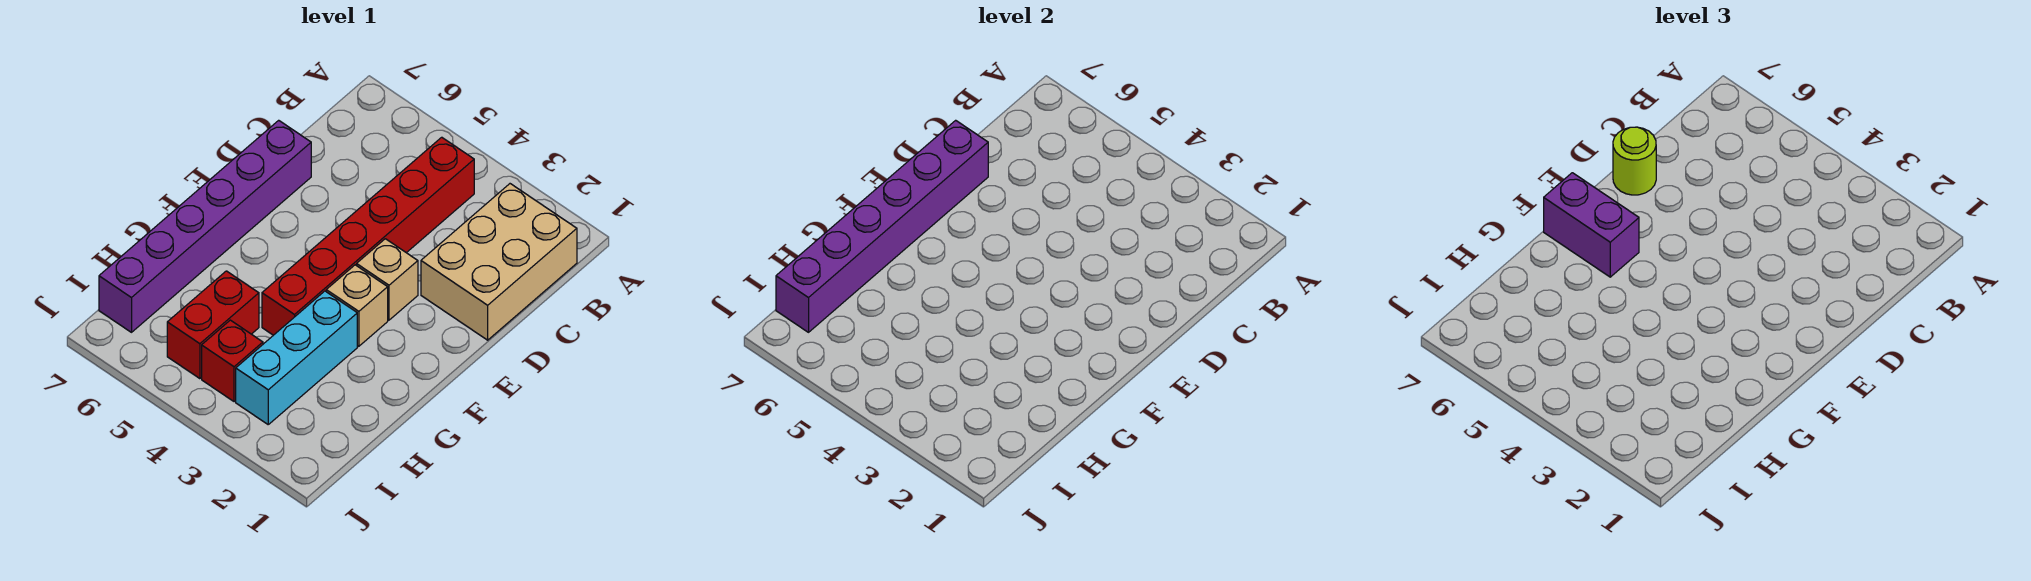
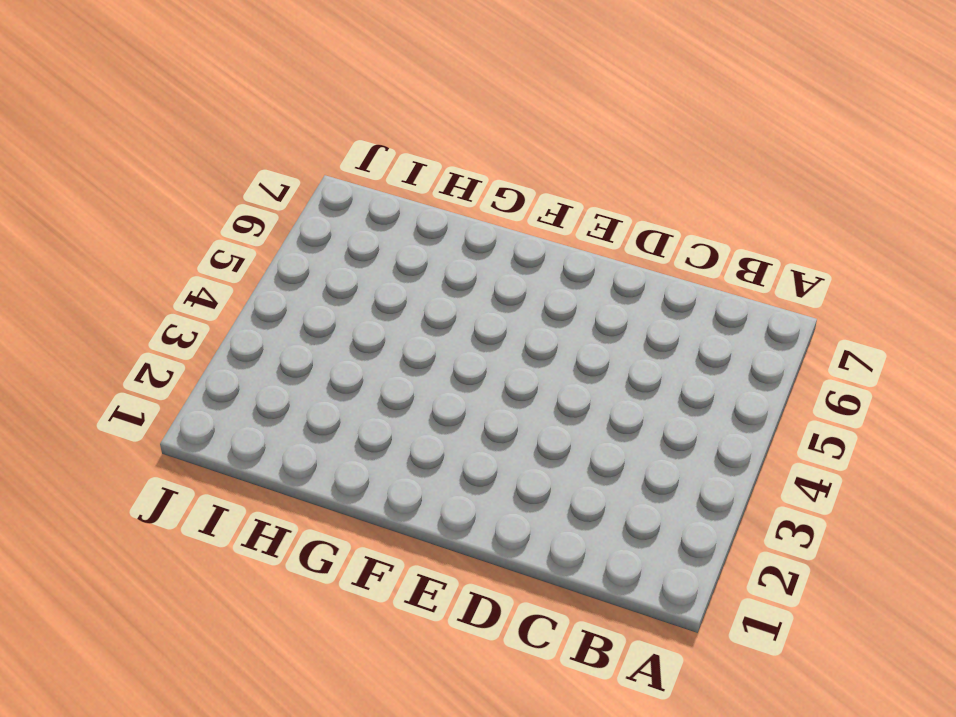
none -> tan 2x3 brick [421,184,577,340]
none -> red 1x6 brick [262,137,474,335]

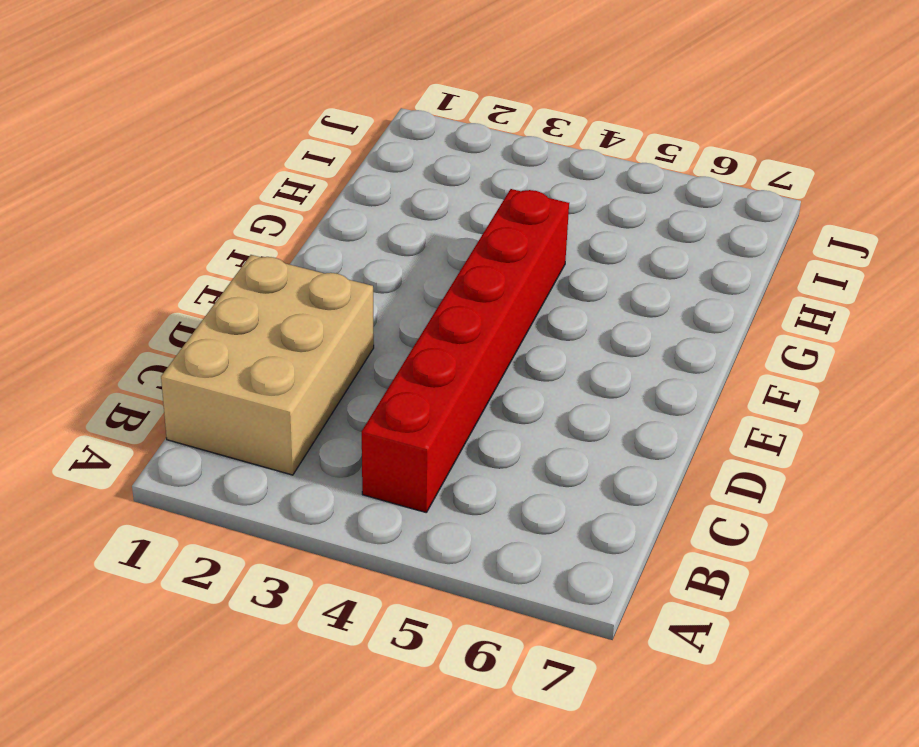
none -> purple 1x6 brick [99,120,311,332]
none -> tan 1x1 brick [357,239,418,320]

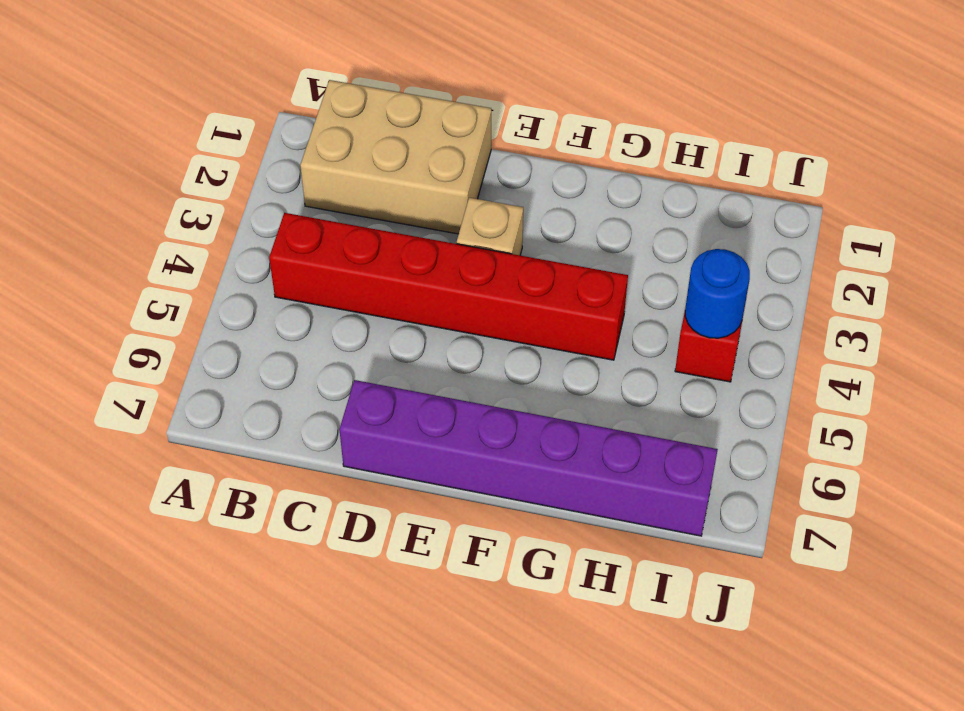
blue 1x1 round brick [685,249,750,338] -> none
none -> tan 1x1 brick [326,265,388,346]
none -> cyan 1x3 brick [236,291,357,424]

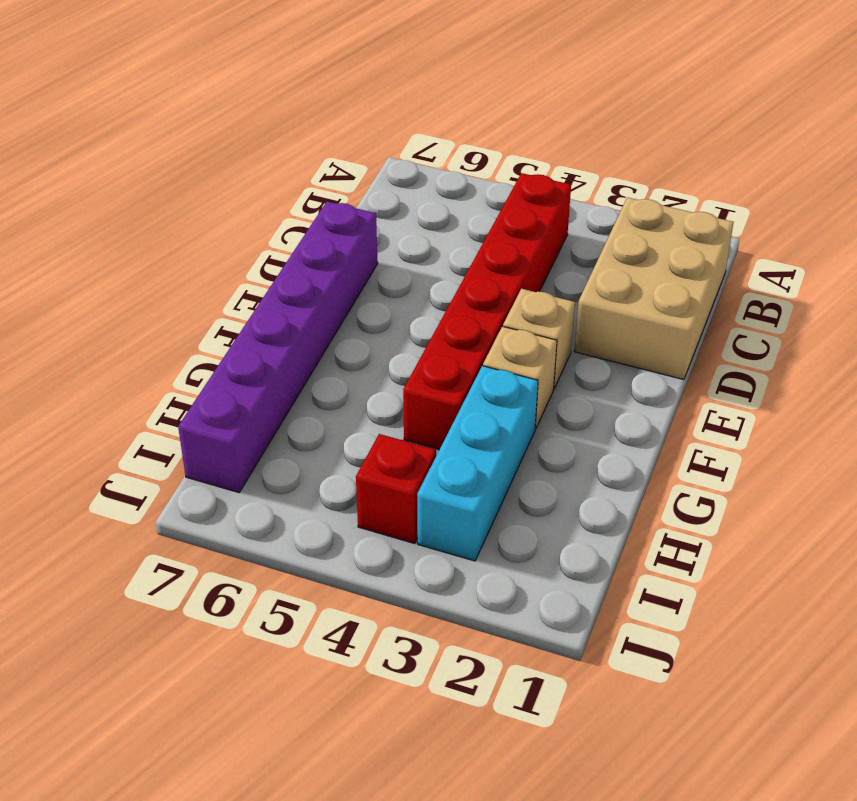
none -> red 1x2 brick [167,271,259,379]
none -> purple 1x6 brick [776,120,988,332]

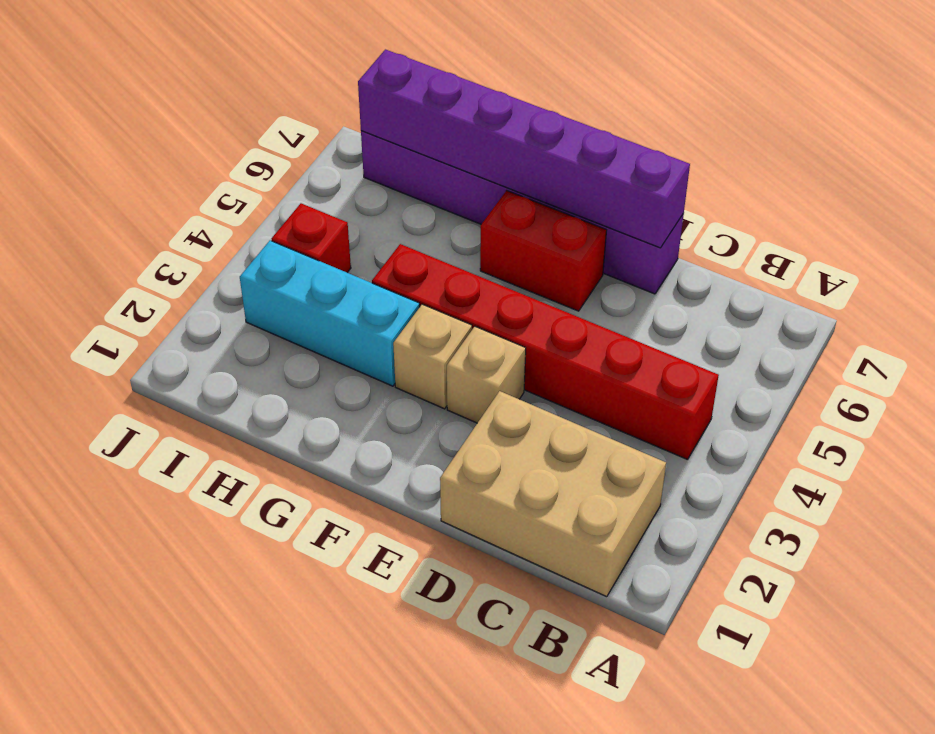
red 1x2 brick [480,191,607,311] -> red 1x2 brick moved to [167,271,259,379]
none -> lime 1x1 round brick [1613,127,1656,195]
none -> purple 1x2 brick [1544,173,1639,277]

